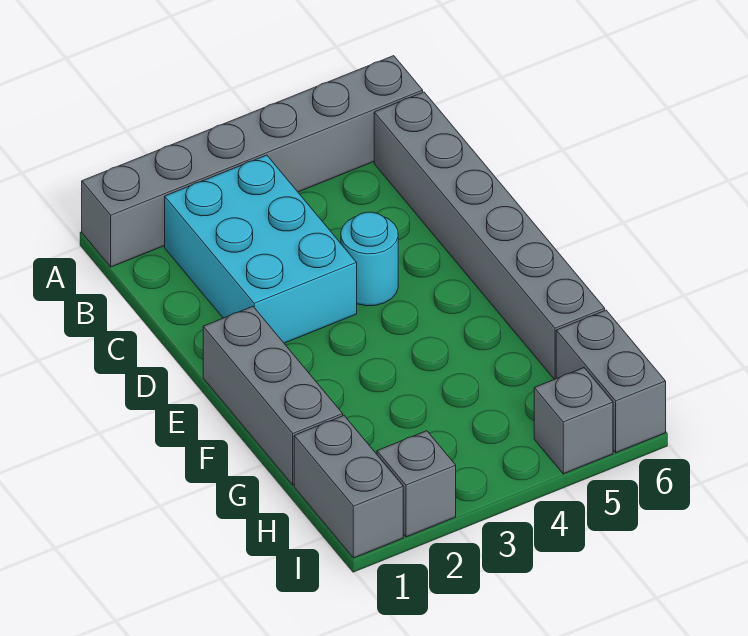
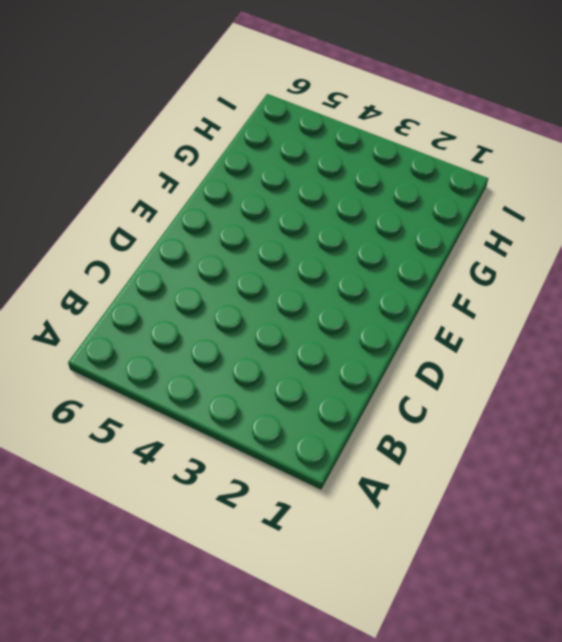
none -> grey 1x6 brick [82,56,423,267]
none -> cyan 2x3 brick [165,155,357,343]

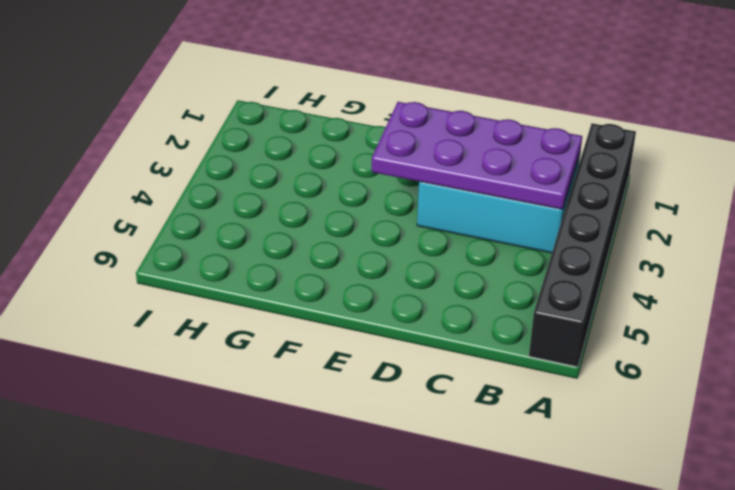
black 1x6 brick [529,123,636,367] -> grey 1x6 brick [82,56,423,267]
purple 2x4 plate [372,102,582,209] -> none
none -> grey 1x6 brick [374,92,605,379]
none -> cyan 1x1 round brick [341,212,398,306]

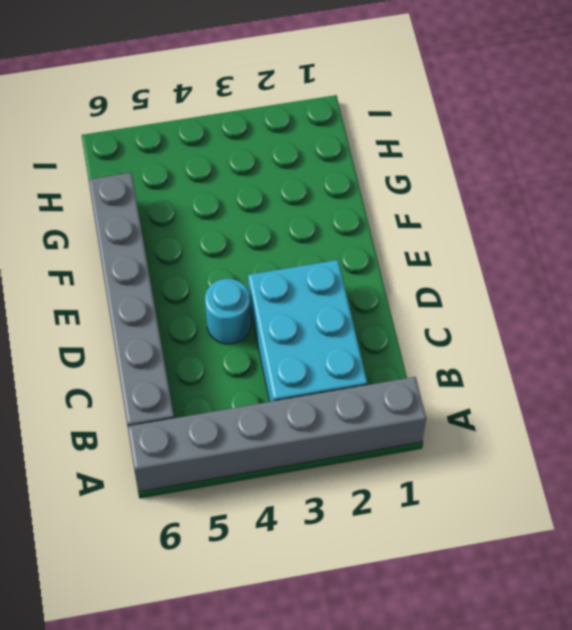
none -> grey 1x3 brick [203,306,343,485]
none -> grey 1x2 brick [294,416,403,558]

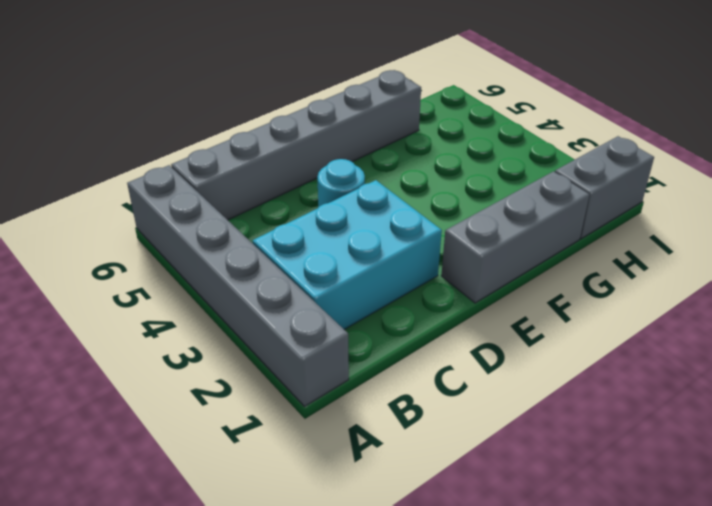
none -> grey 1x2 brick [556,310,666,453]
none -> grey 1x1 brick [377,431,456,537]

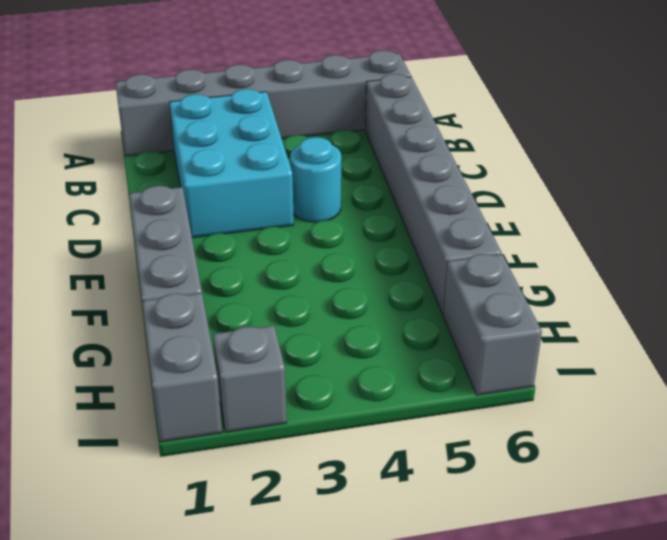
none -> grey 1x1 brick [534,368,613,474]

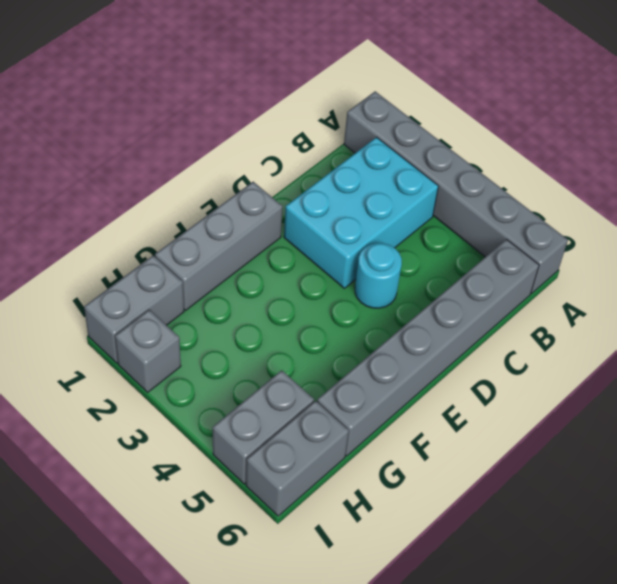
grey 1x2 brick [213,370,314,484] -> grey 1x1 brick [534,368,613,474]

